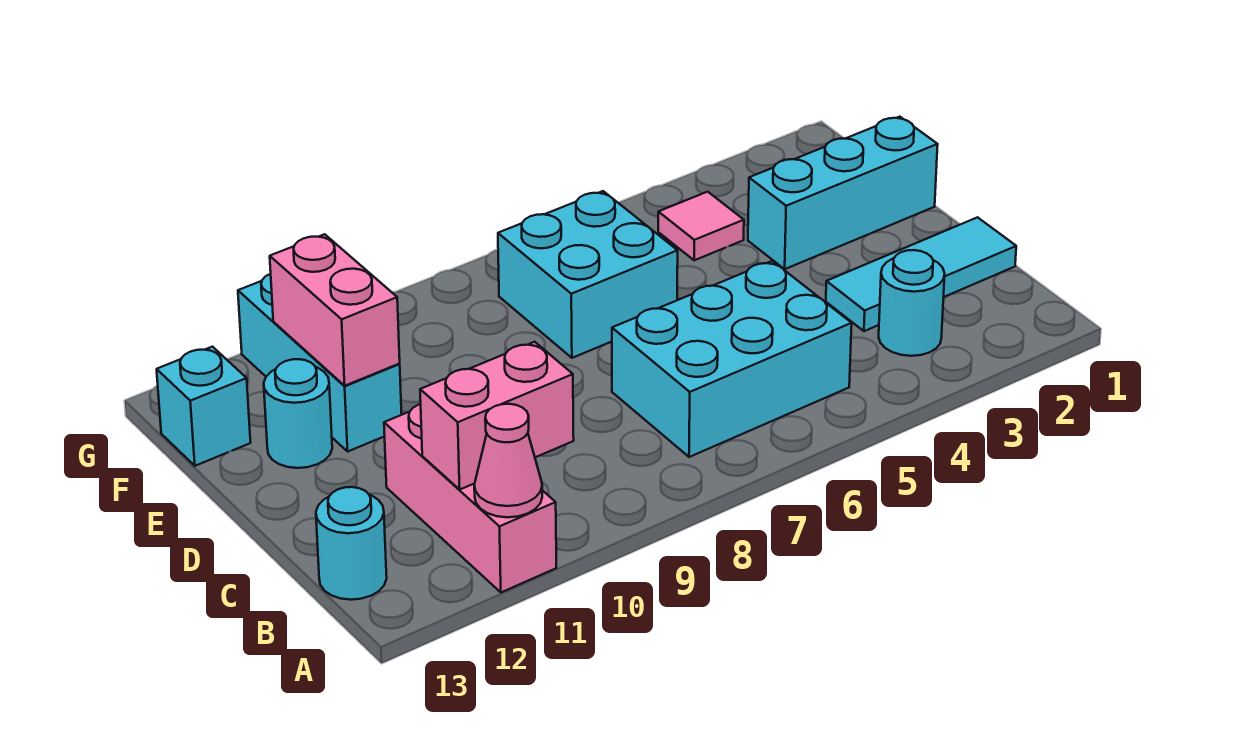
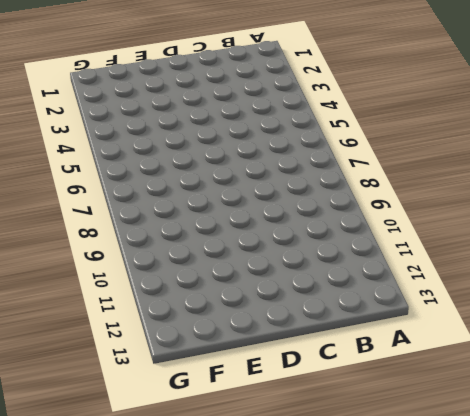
none -> pink 1x3 brick [384,404,556,592]
none -> cyan 1x1 round brick [879,250,945,356]
none -> cyan 2x3 brick [612,261,852,457]

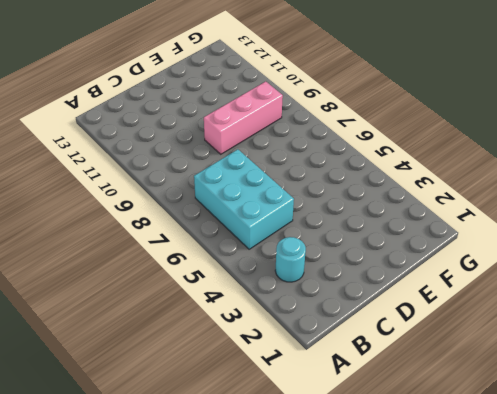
pink 1x3 brick [204,82,283,154] -> pink 1x3 brick moved to [384,404,556,592]
none -> cyan 1x1 round brick [316,487,387,600]
none -> cyan 1x3 tile [826,217,1016,331]
none -> cyan 1x3 brick [748,117,938,269]

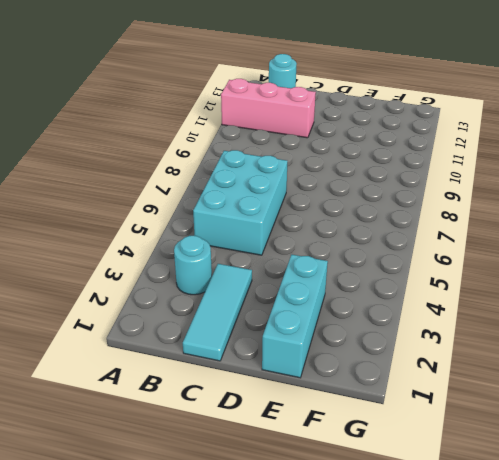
none -> cyan 2x2 brick [498,191,678,358]
none -> cyan 1x3 brick [238,274,402,451]
none -> cyan 1x1 round brick [264,359,332,468]

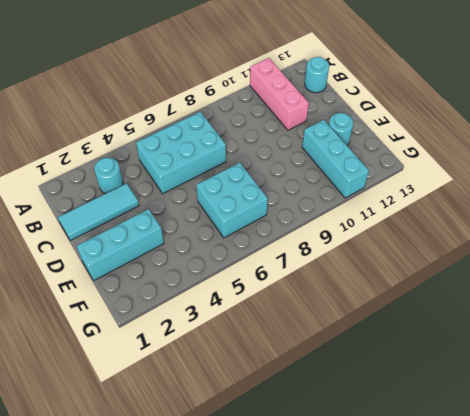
none -> pink 1x1 tile [658,192,744,260]
none -> cyan 1x1 brick [157,347,251,466]
none -> pink 1x1 cone [474,404,542,517]

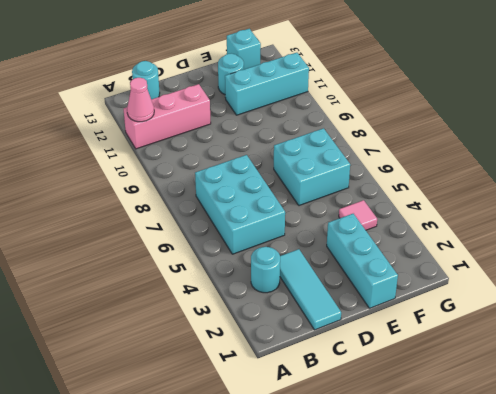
none -> pink 1x2 brick [420,342,574,489]
none -> pink 1x2 brick [270,234,400,386]

